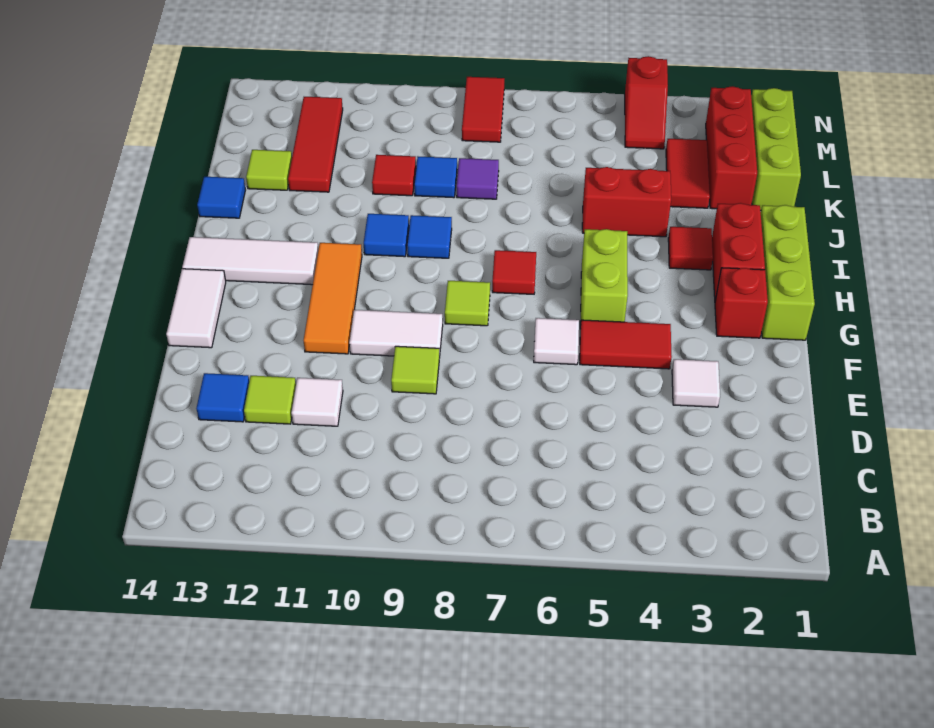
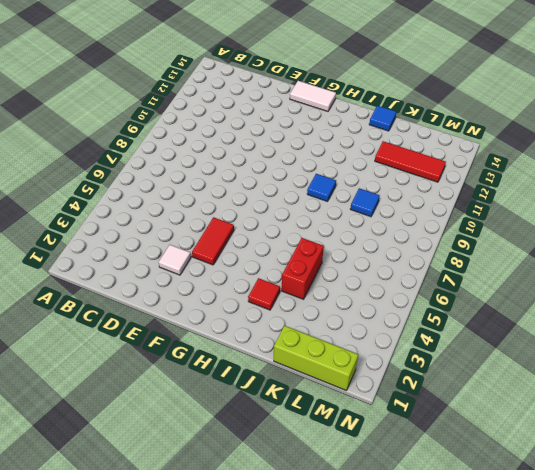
none -> white 1x1 tile [291,378,343,426]
none -> lime 1x1 tile [244,376,296,424]
none -> blue 1x1 tile [196,373,249,422]
none -> lime 1x1 tile [391,346,439,394]

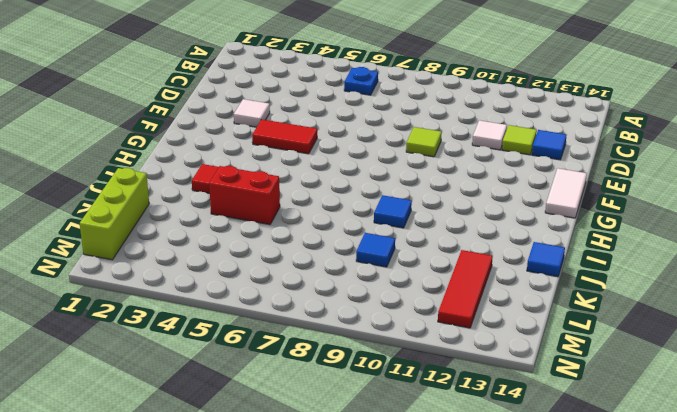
blue 1x1 plate [344,67,378,95] -> none
none -> white 1x1 tile [534,318,579,365]
none -> white 1x2 tile [349,310,443,358]
none -> orange 1x3 tile [304,243,362,354]
none -> lime 1x3 brick [761,205,815,340]

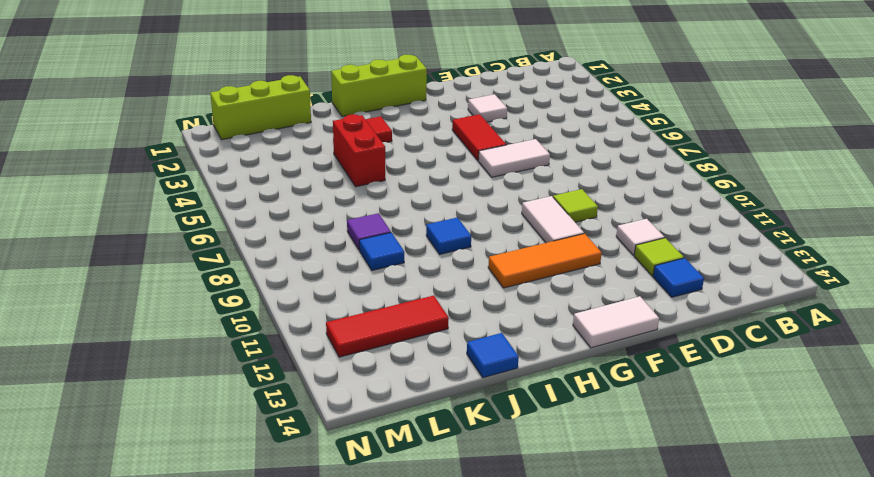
white 1x2 tile [478,139,550,177] -> white 1x1 tile [534,318,579,365]
none -> red 1x1 brick [715,268,768,338]
none -> lime 1x2 brick [580,229,628,329]
none -> lime 1x1 tile [445,281,490,326]
none -> red 1x2 brick [712,203,765,301]

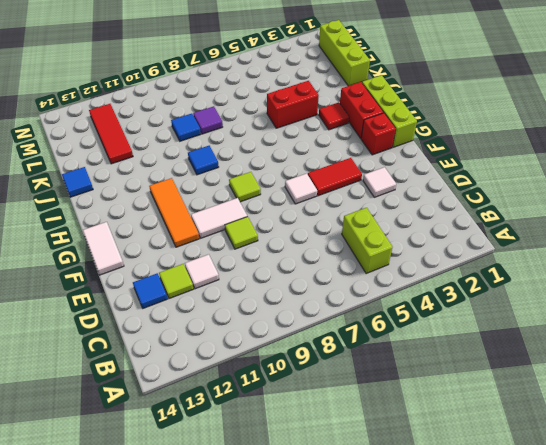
lime 1x2 brick [342,208,393,274] -> lime 1x2 brick moved to [580,229,628,329]
none -> red 1x1 tile [492,250,536,294]
none -> white 1x3 tile [182,237,318,285]
none -> blue 1x1 tile [364,214,409,257]
none -> red 1x3 brick [706,86,757,209]

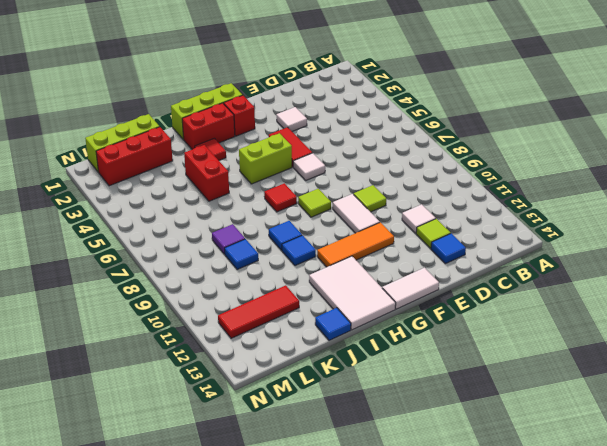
white 2x3 tile [309,256,396,330] -> white 1x3 tile [182,237,318,285]
none -> red 1x2 tile [666,139,710,208]
none -> red 1x1 tile [372,155,416,196]
none -> lime 1x1 tile [246,150,292,190]
none -> red 1x2 slope [625,56,668,149]

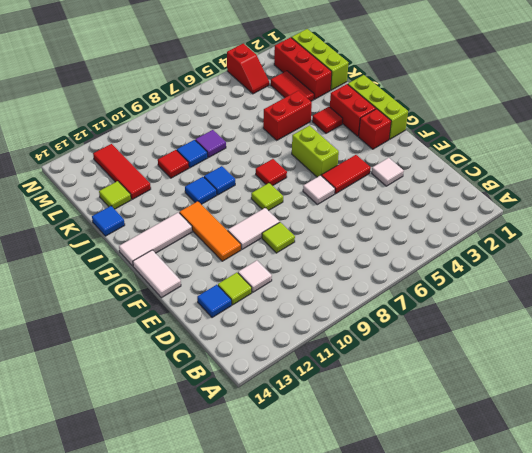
none -> red 1x2 tile [462,77,504,142]

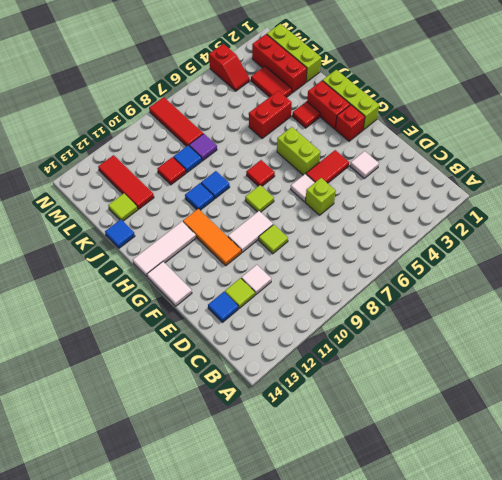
lime 1x1 brick [305,178,336,215] -> none
red 1x3 tile [149,97,203,146] -> red 1x2 tile [462,77,504,142]

